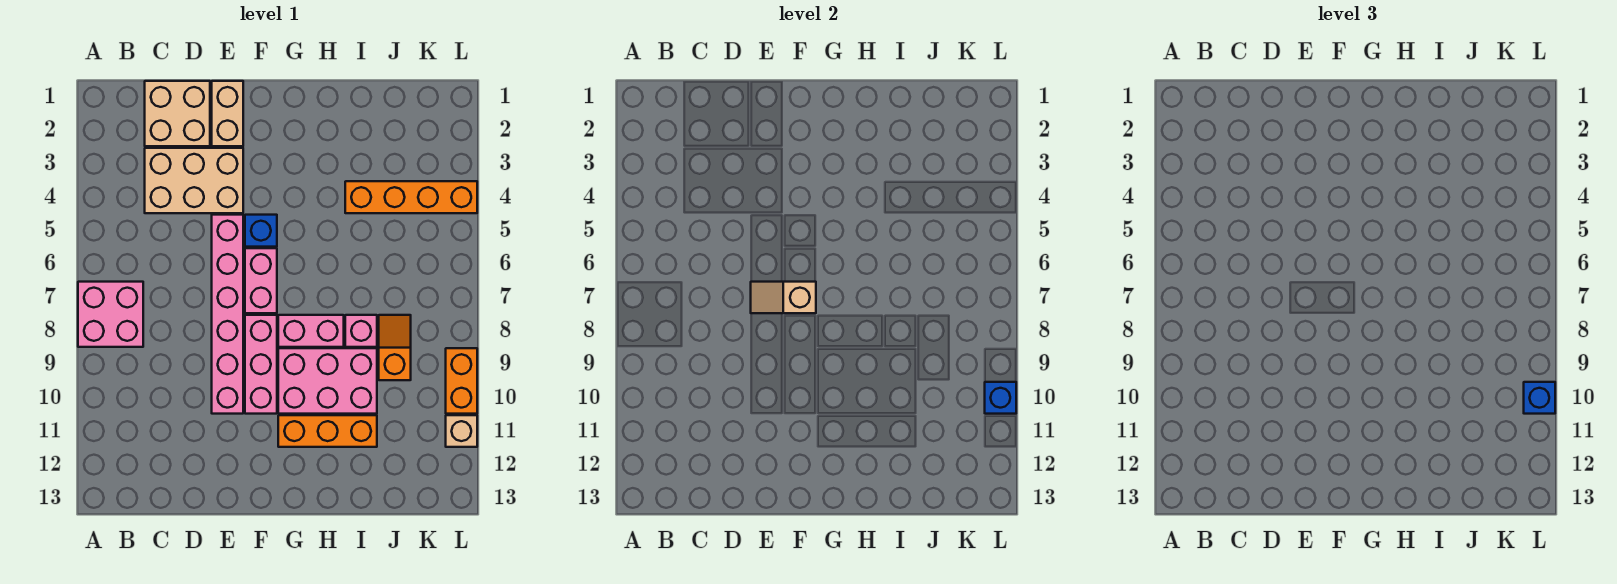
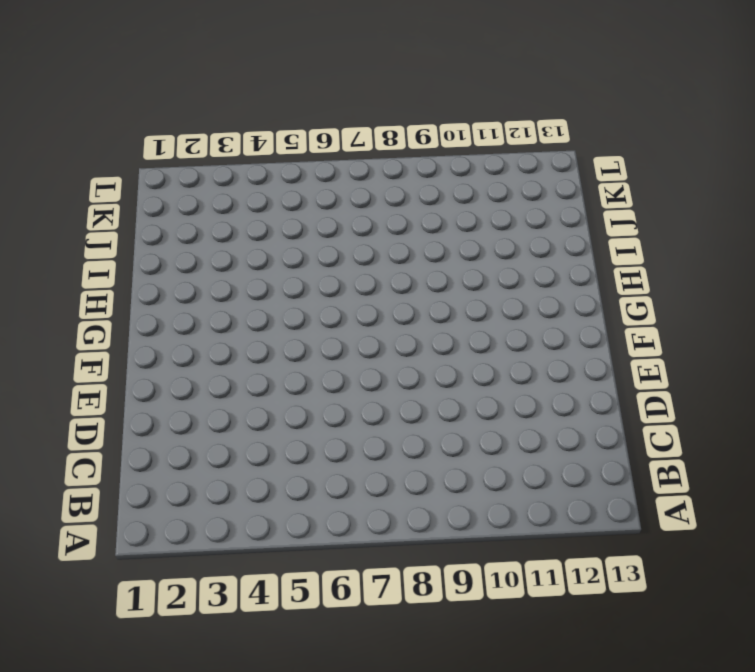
none -> pink 2x2 brick [78,282,143,347]
none -> tan 2x2 brick [145,81,210,146]
none -> tan 2x3 brick [145,148,243,213]

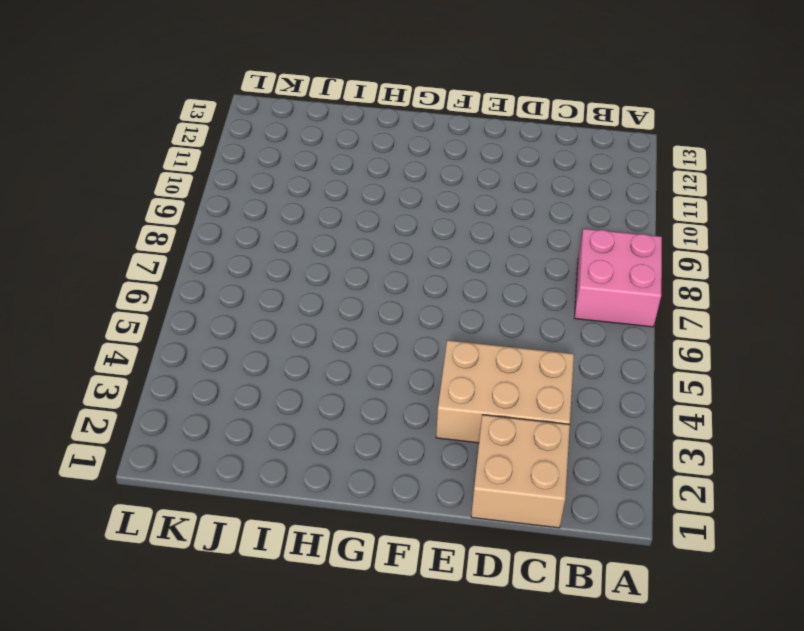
none -> tan 1x2 brick [212,81,243,146]
none -> pink 1x6 brick [212,215,243,414]
none -> blue 1x1 brick [245,215,277,247]

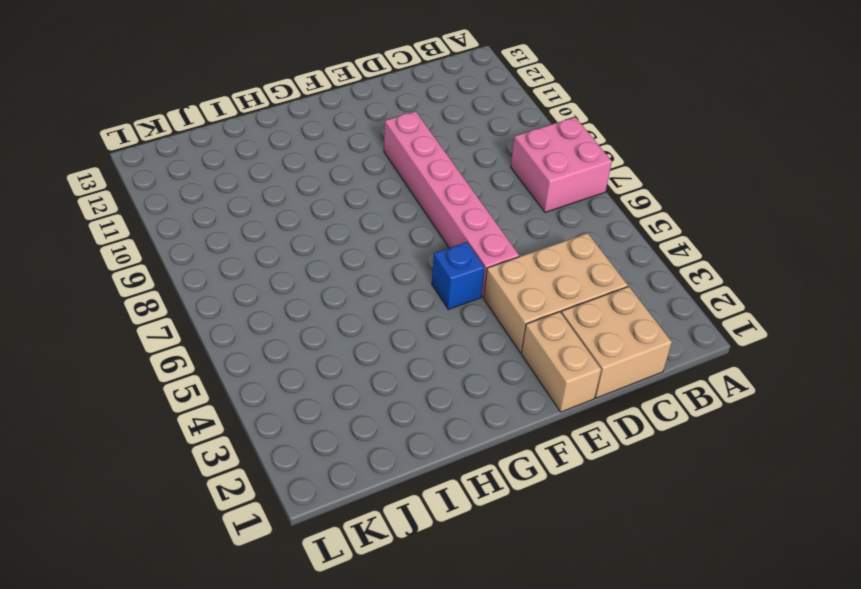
none -> pink 1x2 brick [245,248,277,313]
none -> pink 1x3 brick [245,315,277,414]
none -> pink 1x2 brick [278,315,344,347]

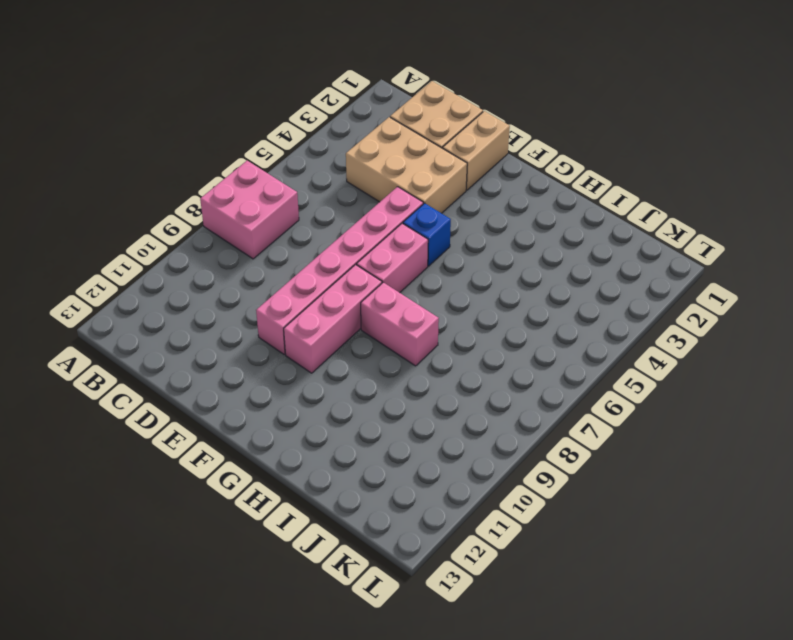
none -> pink 2x3 brick [278,348,377,414]
none -> orange 1x3 brick [278,415,377,447]
none -> orange 1x4 brick [345,181,477,213]

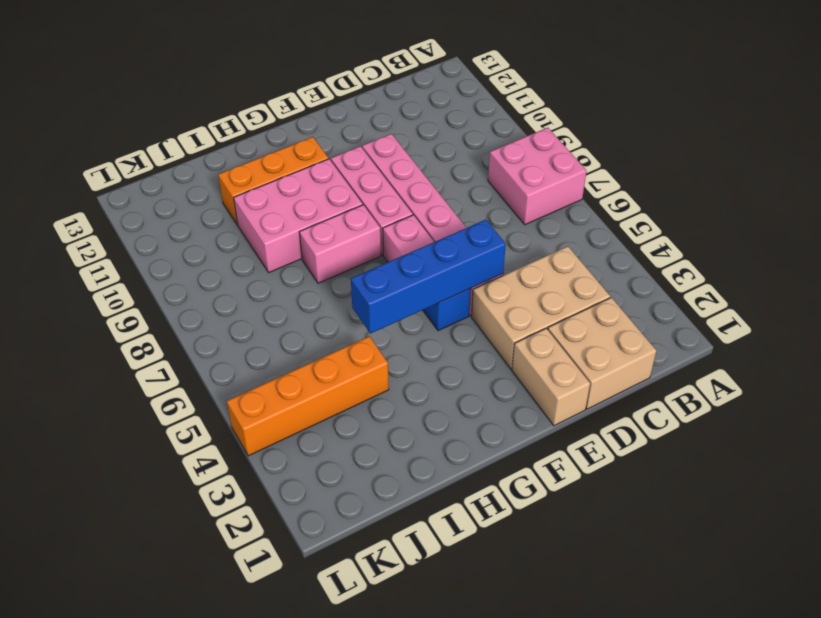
blue 1x4 brick [351,220,506,333] -> none
none -> pink 1x1 brick [345,315,377,347]
none -> orange 1x2 slope [379,315,411,380]
none -> orange 1x2 brick [446,348,477,414]

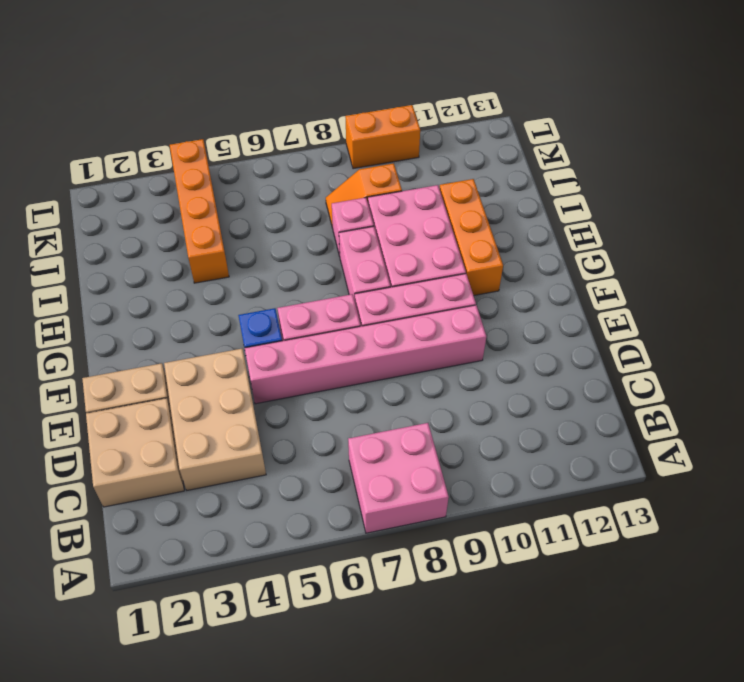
none -> tan 1x1 brick [446,415,477,447]
none -> tan 1x2 slope [751,282,816,313]
none -> blue 1x1 brick [985,382,1016,414]

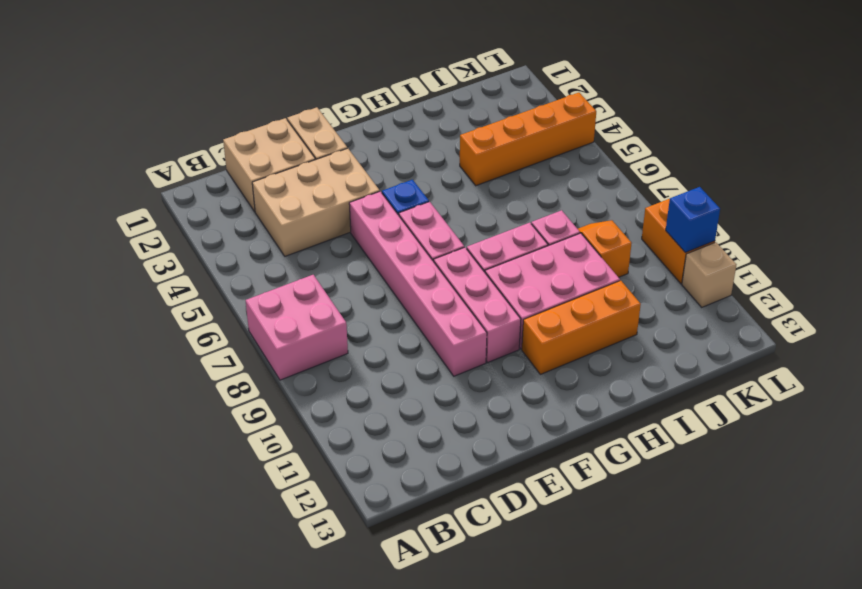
none -> tan 1x2 slope [751,282,816,313]
none -> blue 1x1 brick [1524,382,1555,414]

